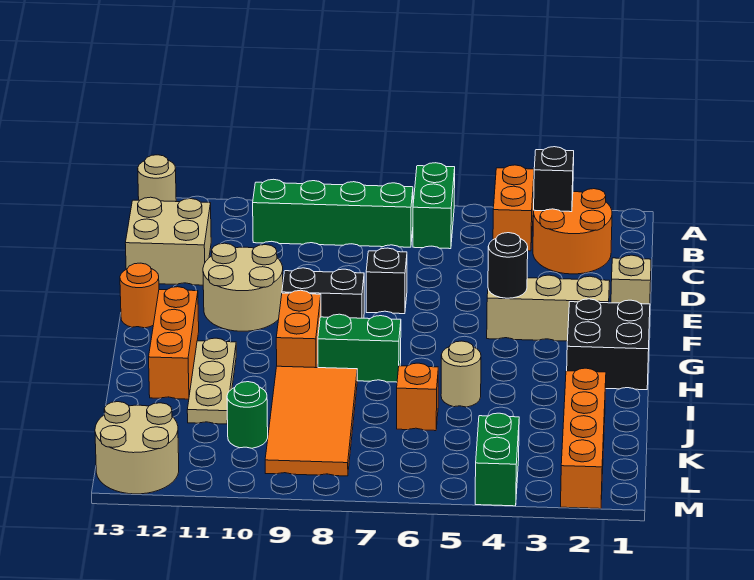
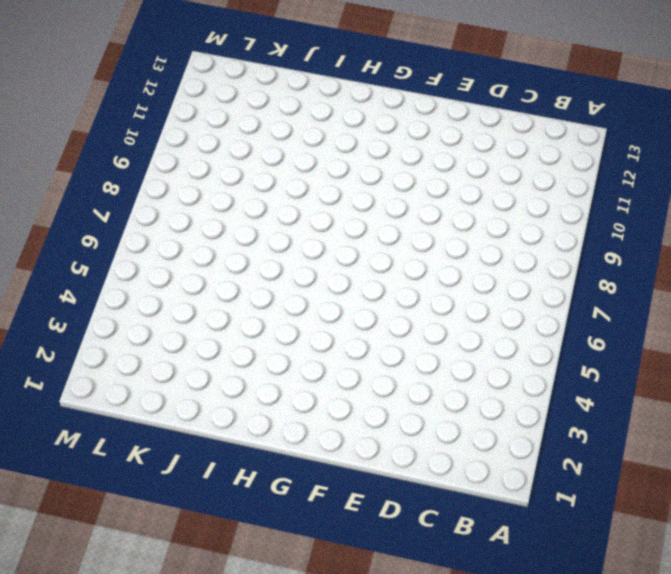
none -> orange 1x2 brick [493,165,534,251]
none -> green 1x2 brick [413,163,455,249]
none -> tan 1x1 round brick [138,155,176,202]

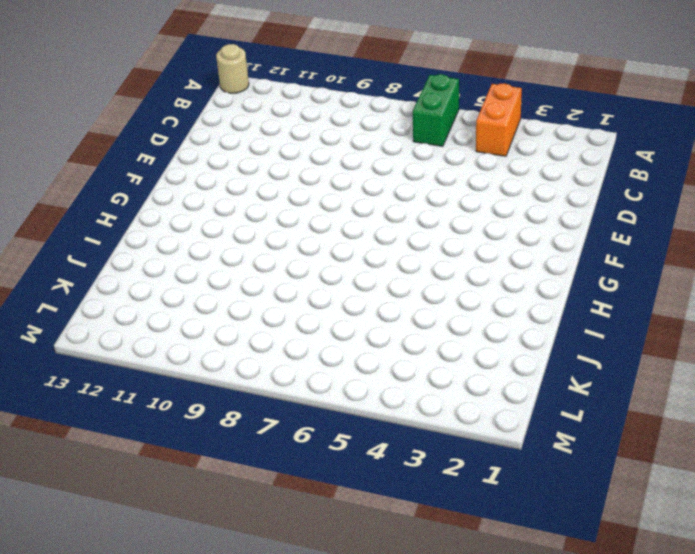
none -> orange 2x2 round brick [533,189,612,274]
none -> green 1x4 brick [253,179,413,247]
none -> tan 2x2 brick [125,197,211,285]

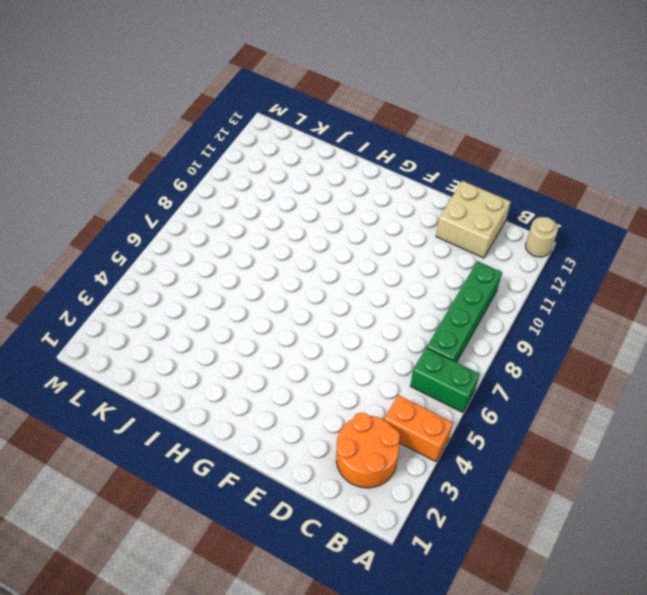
none -> tan 1x1 brick [611,255,651,304]
none -> black 1x1 brick [366,248,407,314]
none -> tan 2x2 round brick [203,243,283,331]

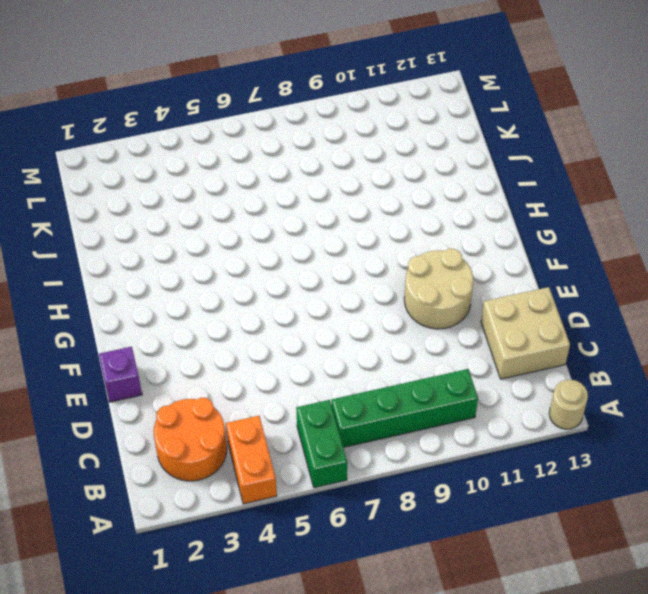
purple 1x1 brick [99,347,142,402] -> tan 1x1 brick [611,255,651,304]
none -> black 1x1 brick [366,248,407,314]
none -> tan 1x3 brick [487,275,610,341]
none -> black 1x2 brick [282,268,364,318]

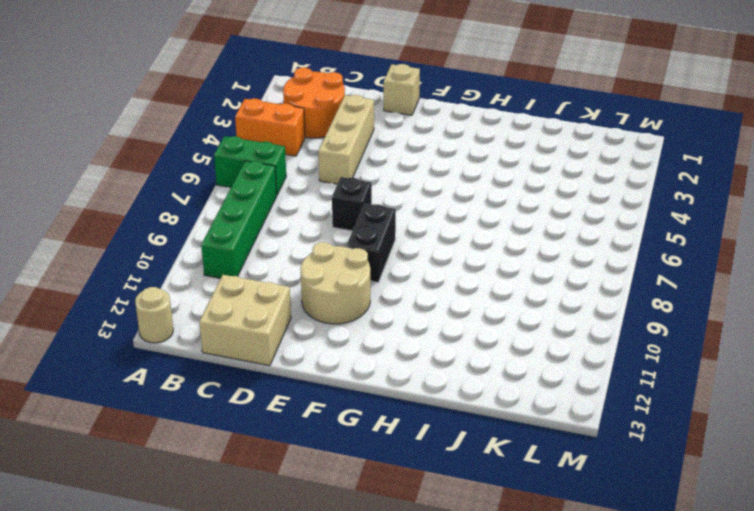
tan 1x3 brick [318,95,374,184] -> tan 1x3 brick moved to [487,275,610,341]
none -> orange 1x1 round brick [120,263,159,328]
none -> black 2x2 brick [567,299,650,390]
none -> orange 1x2 brick [276,290,321,368]

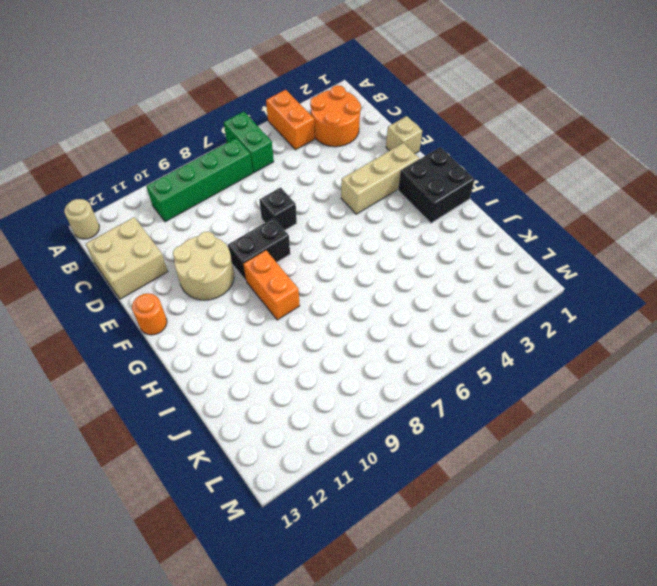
none -> orange 1x3 brick [149,287,199,399]
none -> green 1x2 brick [318,314,401,382]
none -> tan 1x3 plate [187,338,236,424]

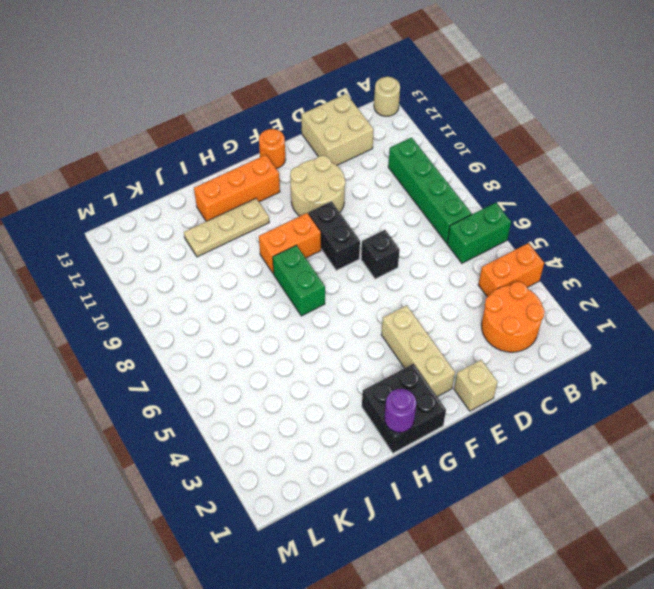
purple 1x1 round brick [384,389,416,433] -> none
none -> tan 1x1 round brick [441,341,481,407]
none -> orange 2x4 tile [265,366,357,476]
none -> orange 1x4 brick [561,368,606,509]

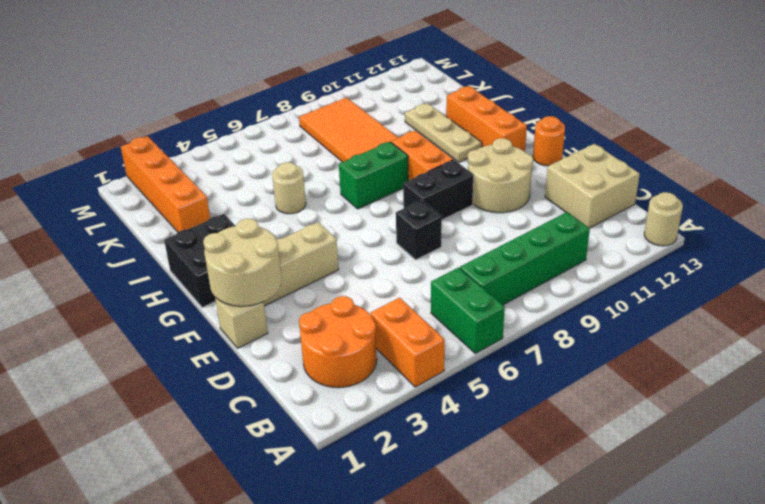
tan 2x2 round brick [203,219,282,306] -> tan 2x2 round brick moved to [95,402,179,494]
none -> orange 1x1 brick [397,363,438,431]
none -> green 1x1 round brick [227,382,268,448]
none -> green 1x2 brick [475,413,519,506]

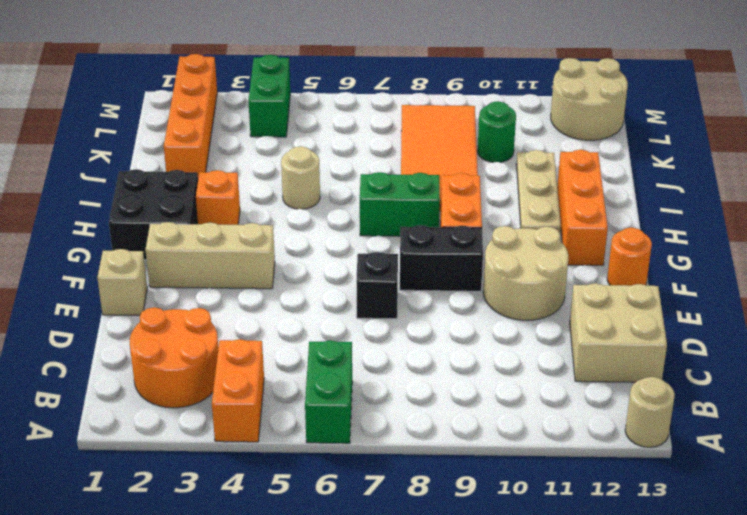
orange 1x1 brick [196,170,240,225] -> orange 1x1 brick moved to [397,363,438,431]
none -> green 1x4 brick [253,179,413,247]
none -> black 1x1 brick [534,147,574,212]
none -> black 1x1 round brick [488,233,528,298]

